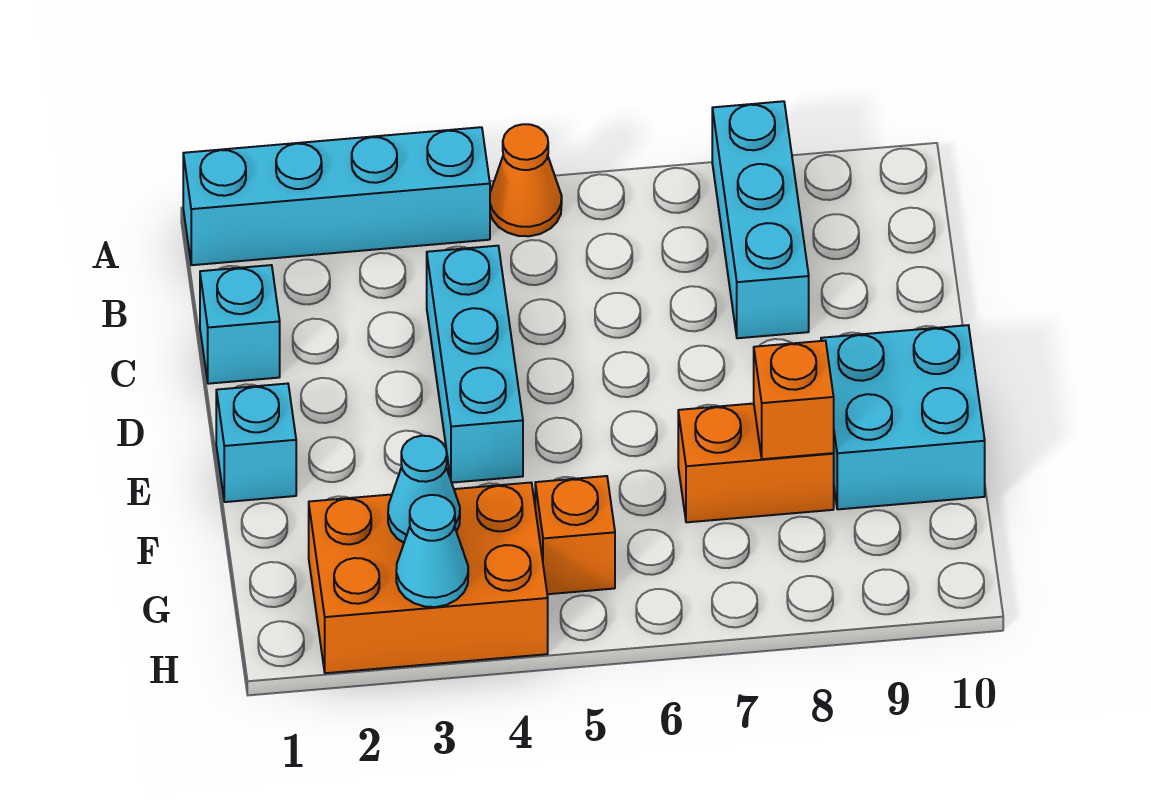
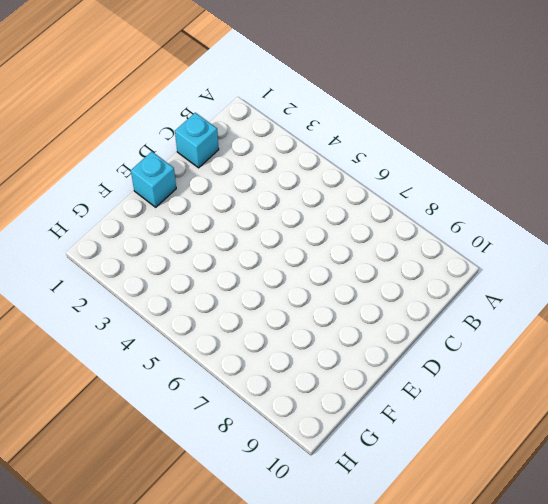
none -> cyan 1x4 brick [183,127,490,265]
none -> orange 1x1 cone [490,124,562,236]
none -> cyan 1x3 brick [712,101,809,338]

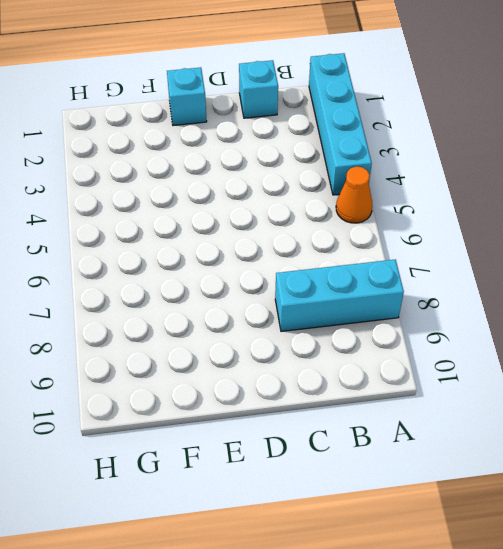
none -> cyan 1x3 brick [427,246,523,483]
none -> cyan 2x2 brick [821,325,985,509]
none -> orange 1x2 brick [678,403,834,522]

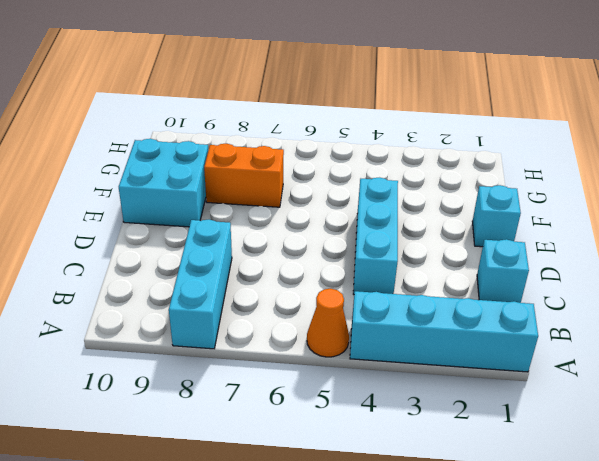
none -> orange 2x3 brick [309,483,548,673]
none -> orange 1x1 brick [535,476,615,594]
none -> orange 1x1 brick [754,341,834,459]

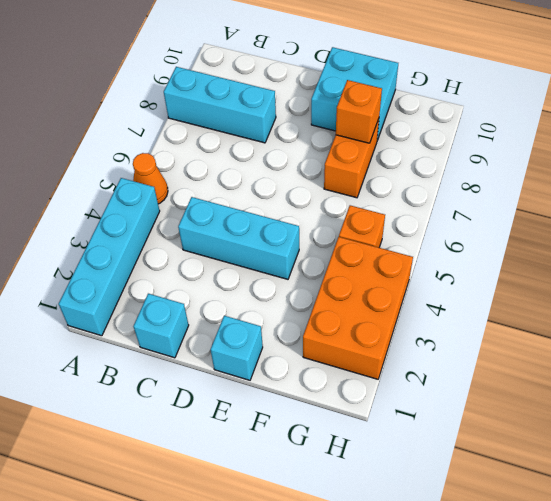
none -> cyan 1x1 cone [388,436,460,543]
none -> cyan 1x1 cone [396,495,468,607]

